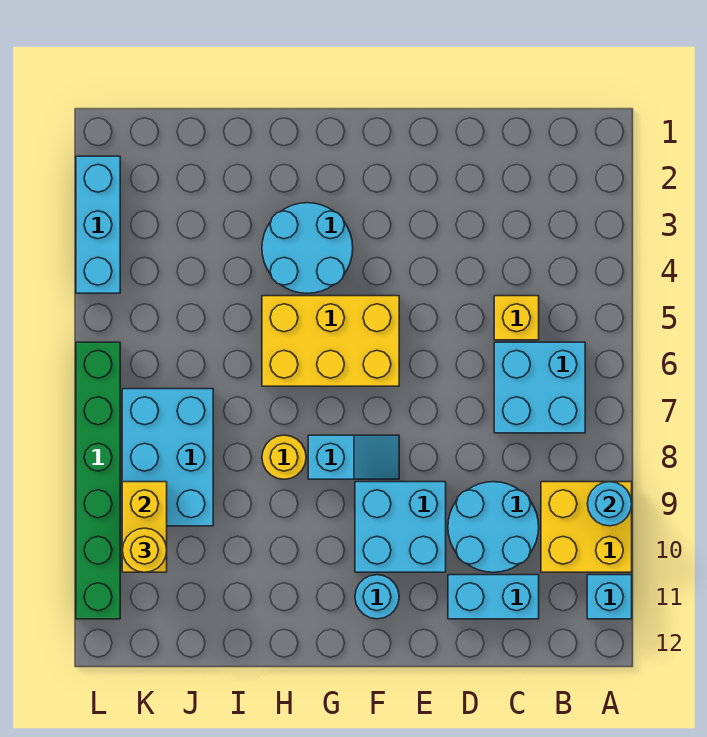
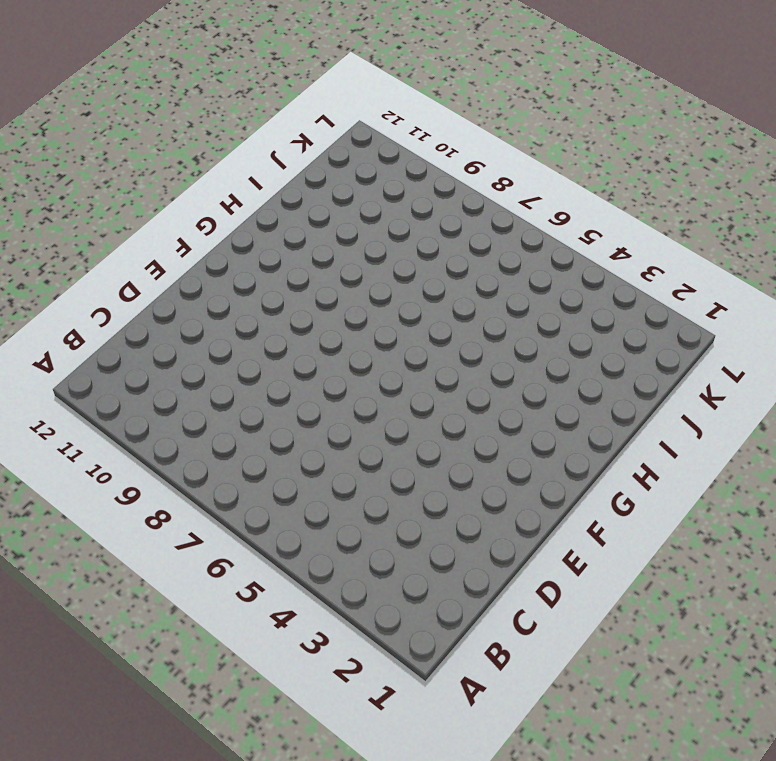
none -> yellow 2x2 brick [541,482,632,572]
none -> cyan 1x1 brick [587,575,632,619]
none -> cyan 2x2 brick [494,342,585,433]

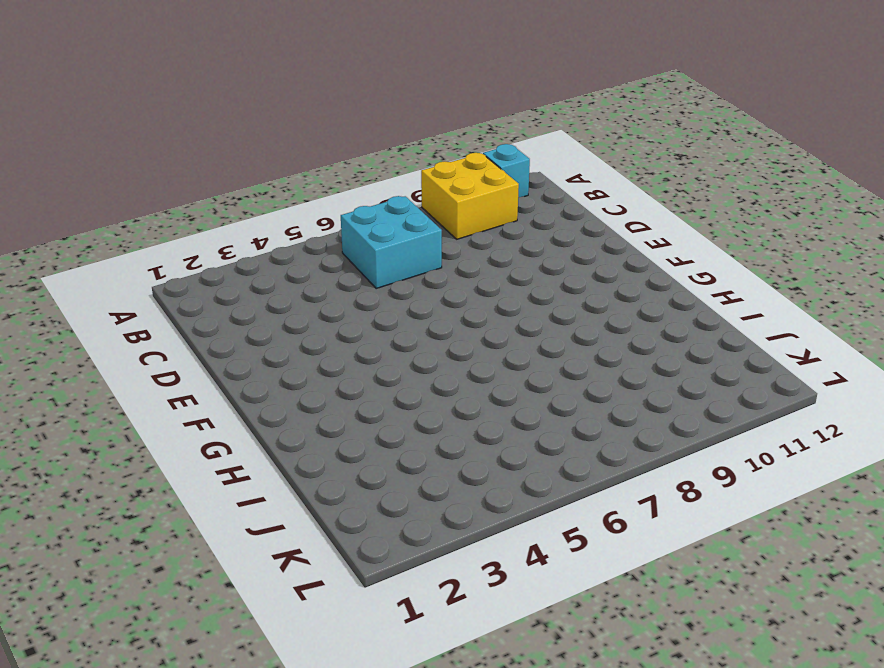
none -> yellow 1x1 brick [494,296,539,340]
none -> cyan 2x2 round brick [448,482,539,572]
none -> cyan 1x2 brick [448,575,539,619]

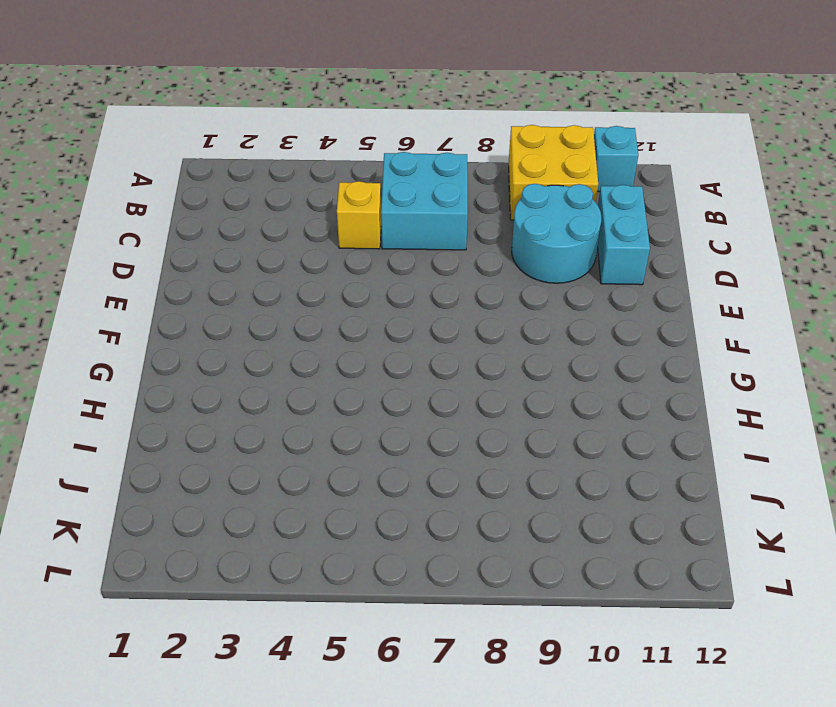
none -> cyan 2x2 brick [355,482,446,572]
none -> yellow 2x3 brick [262,296,399,386]
none -> cyan 1x2 slope [308,435,399,479]

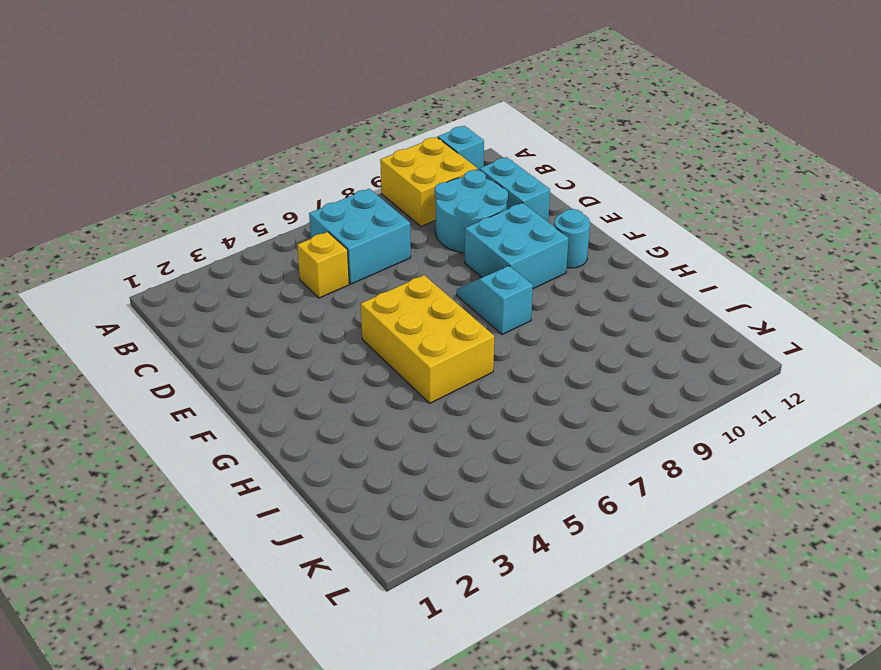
none -> cyan 2x2 round brick [262,203,353,293]
none -> yellow 1x1 round brick [262,435,306,479]
none -> cyan 2x3 brick [122,389,213,526]

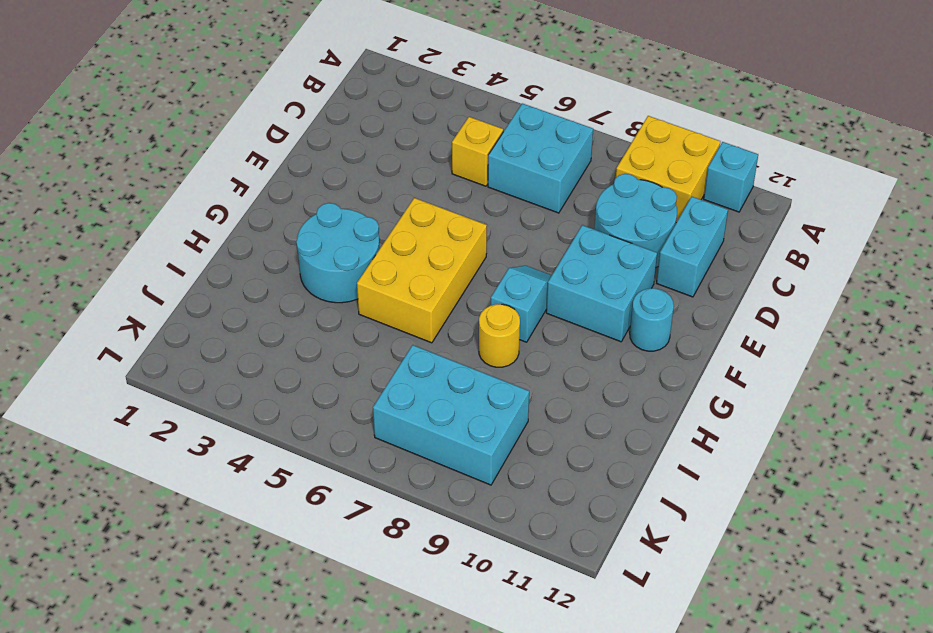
none -> cyan 1x3 brick [76,156,120,293]
none -> green 1x6 brick [76,342,120,619]
none -> cyan 1x1 round brick [587,482,632,526]

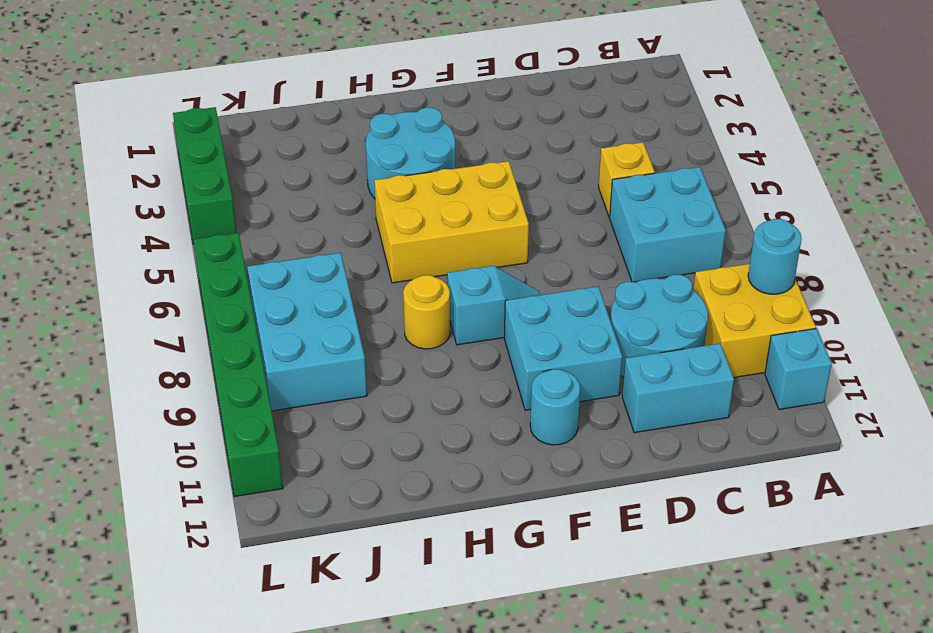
green 1x3 brick [173,107,236,244] -> cyan 1x3 brick [76,156,120,293]
none -> yellow 1x2 brick [122,482,167,572]
none -> yellow 1x1 round brick [122,528,167,572]

